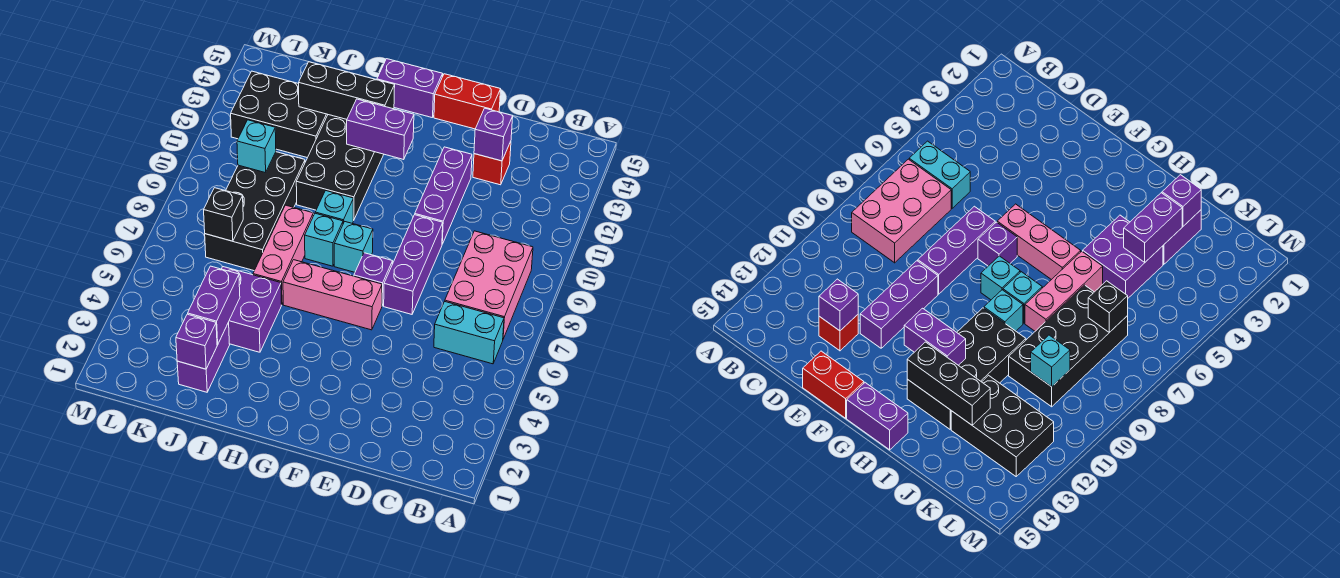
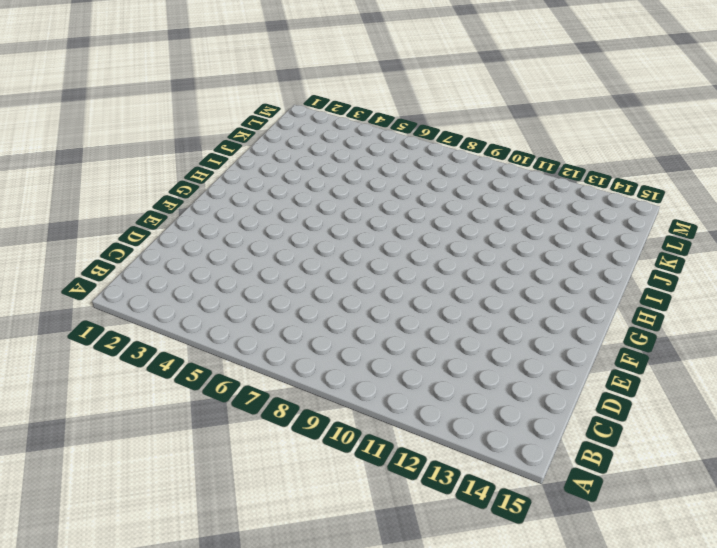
none -> cyan 1x2 brick [434,301,504,364]
none -> pink 2x3 brick [445,231,533,339]
none -> red 1x1 brick [473,141,511,185]

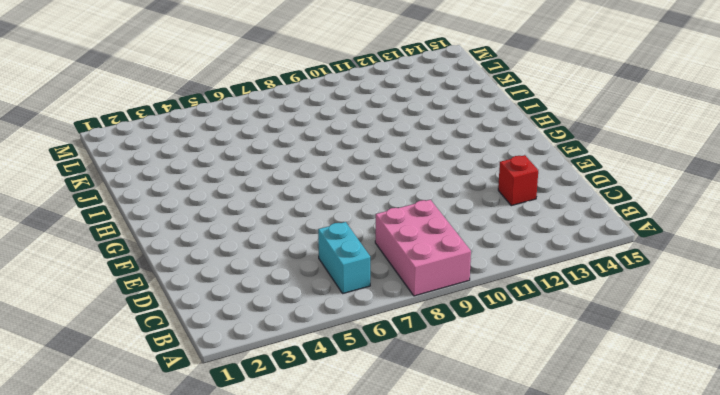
pink 2x3 brick [375,200,471,296] -> pink 2x3 brick turned to [445,231,533,339]
none -> purple 1x3 brick [384,215,443,314]
none -> purple 1x3 brick [415,147,472,244]
none -> red 1x2 brick [434,74,501,129]

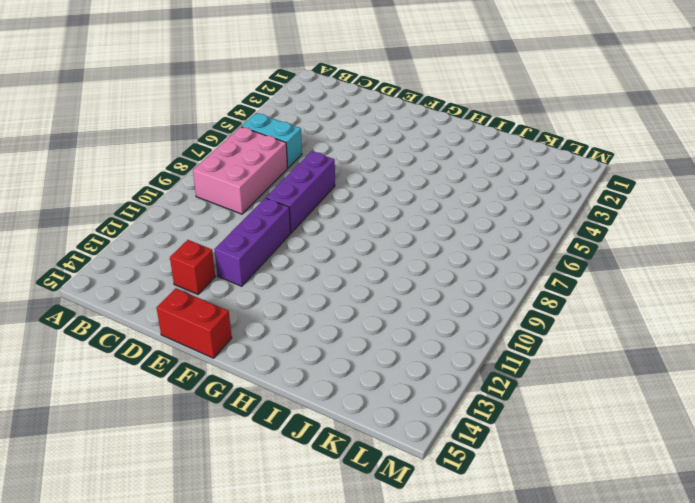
none -> pink 1x3 brick [283,260,382,330]
none -> purple 1x1 brick [354,253,393,305]
none -> cyan 1x1 brick [334,222,373,272]

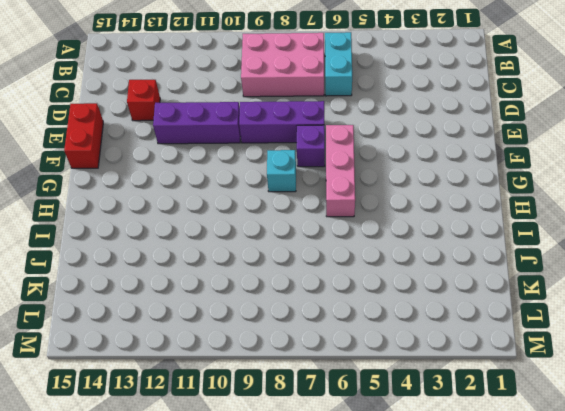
none -> purple 1x2 brick [377,59,443,118]
none -> cyan 1x1 brick [305,213,343,266]
none -> cyan 1x1 brick [315,191,354,224]

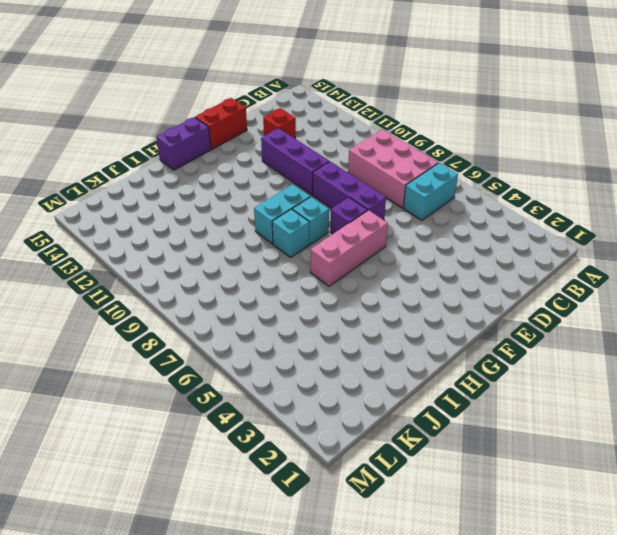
cyan 1x2 brick [254,184,310,244] -> cyan 1x1 brick [315,191,354,224]
none -> black 2x4 brick [296,115,384,220]
none -> purple 2x2 brick [222,267,281,352]
none -> pink 1x3 brick [253,205,313,305]

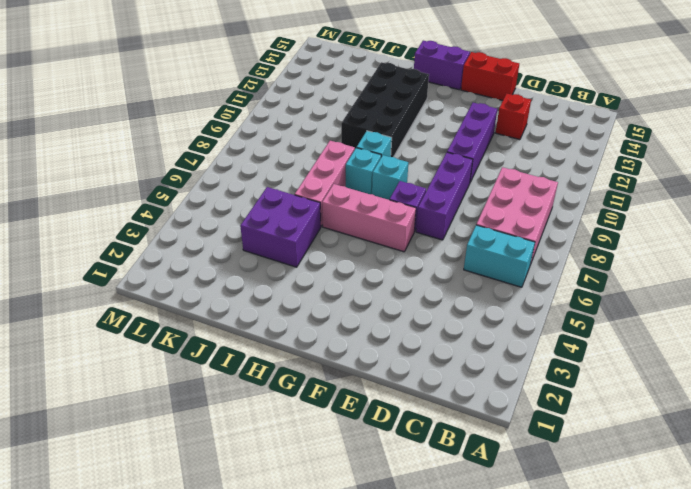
none -> purple 1x2 brick [177,323,230,392]
none -> black 2x4 brick [205,152,305,271]
none -> black 2x3 brick [230,71,328,158]

